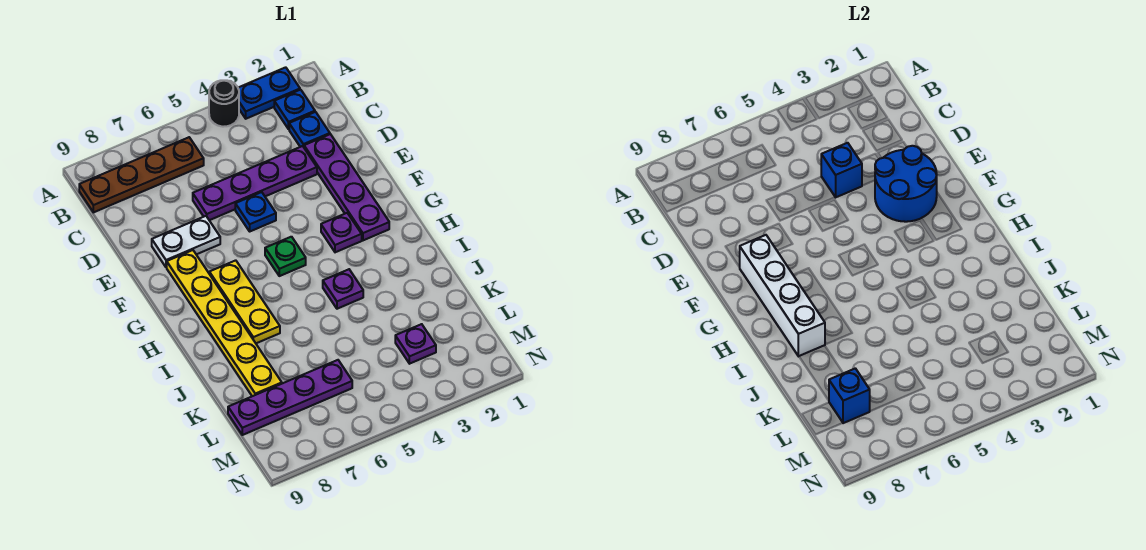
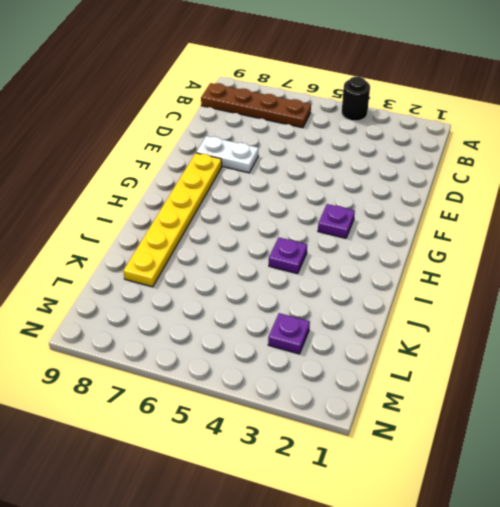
none -> blue 1x2 plate [238,67,300,119]
none -> blue 1x1 plate [274,90,315,129]
none -> blue 1x1 plate [289,112,330,147]

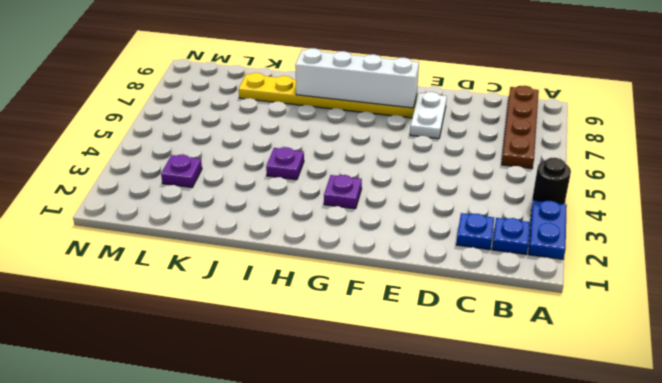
none -> purple 1x4 plate [304,134,389,240]
none -> purple 1x4 plate [193,146,317,220]
none -> blue 1x1 plate [235,192,276,231]

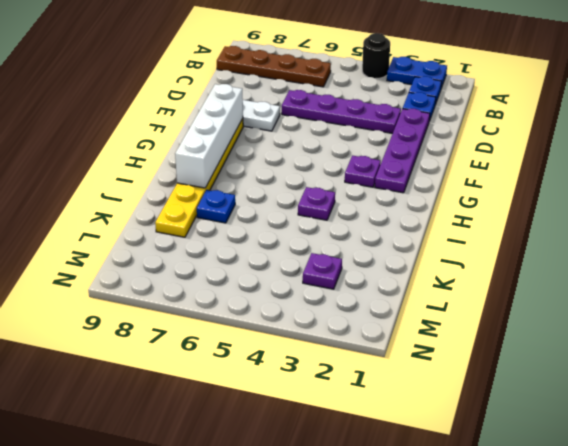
blue 1x1 plate [197,190,235,223] -> blue 1x1 plate moved to [235,192,276,231]
none -> green 1x1 plate [265,237,306,276]
none -> yellow 1x3 plate [209,260,280,343]
none -> purple 1x4 plate [228,360,352,435]

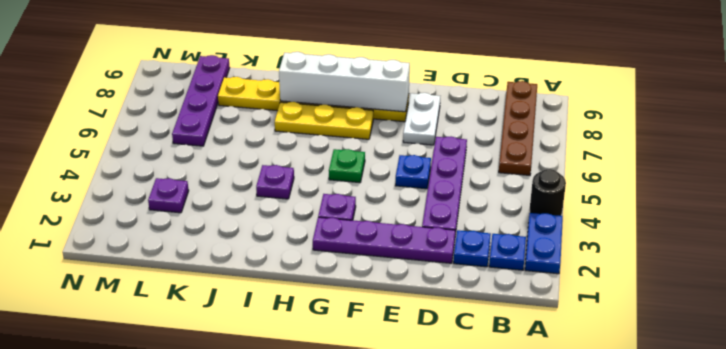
none -> blue 1x1 brick [821,143,862,197]
none -> blue 2x2 round brick [875,146,937,222]
none -> blue 1x1 brick [829,368,870,423]

